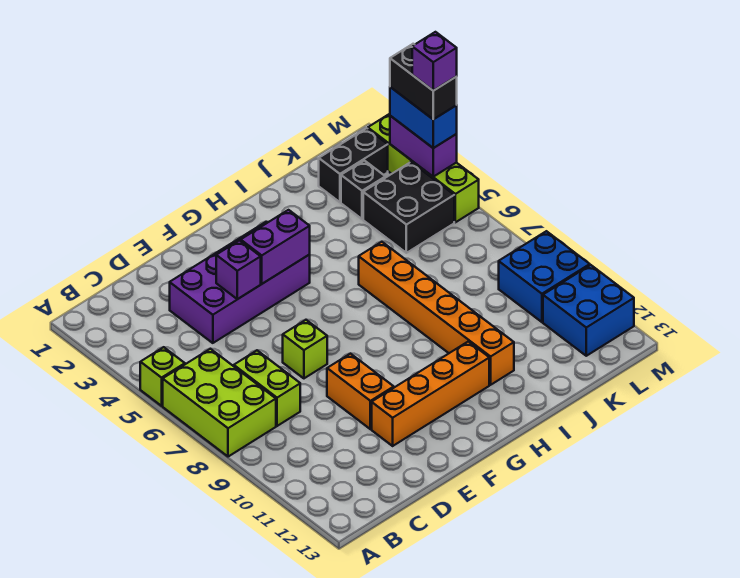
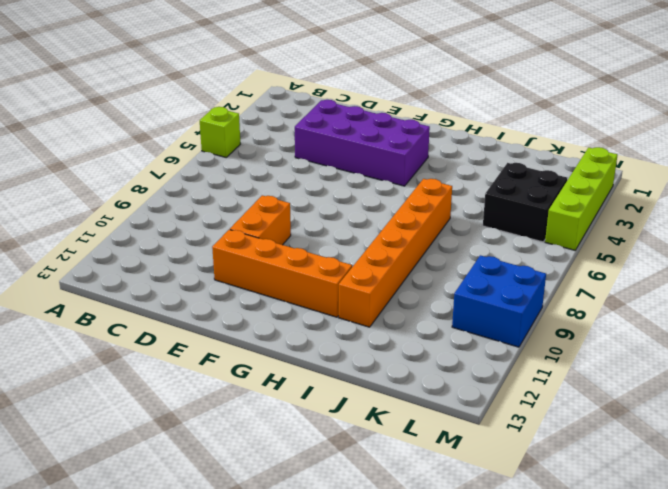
none -> lime 2x3 brick [163,349,276,457]
none -> lime 1x2 brick [234,350,300,426]
none -> lime 1x1 brick [283,320,327,378]

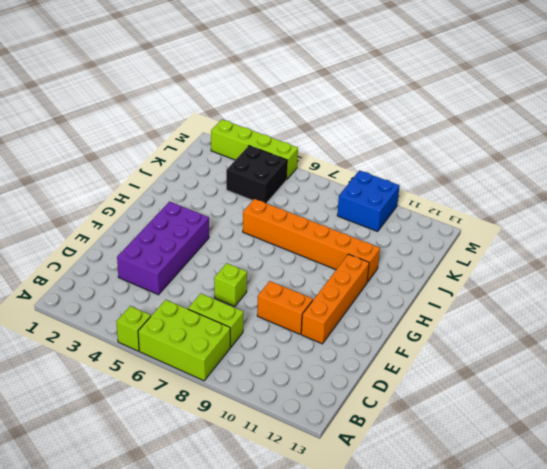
none -> black 1x2 brick [319,128,388,202]
none -> black 1x1 brick [341,160,386,219]
none -> blue 2x2 brick [543,265,634,356]

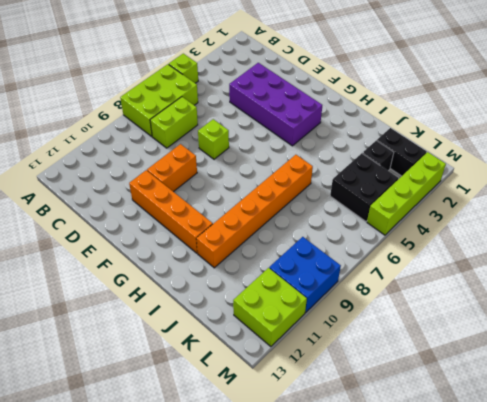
lime 2x2 brick [233,268,307,347] -> blue 2x2 brick [543,265,634,356]
none -> purple 1x1 brick [216,240,261,299]
none -> purple 1x2 brick [241,210,310,284]
none -> purple 1x2 brick [390,116,457,177]

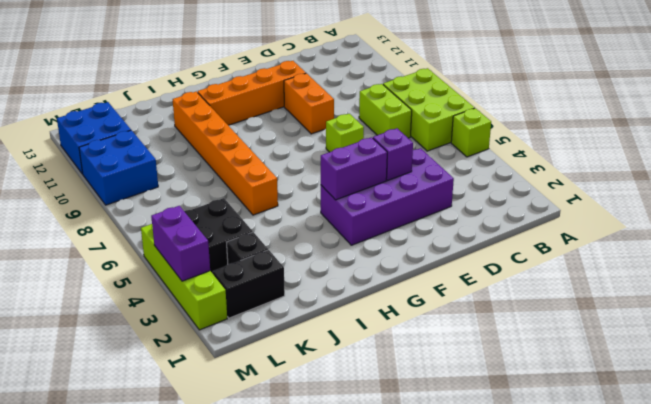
none -> blue 1x2 brick [390,87,457,148]
none -> black 1x2 brick [390,44,457,119]
none -> purple 1x1 brick [412,32,457,91]

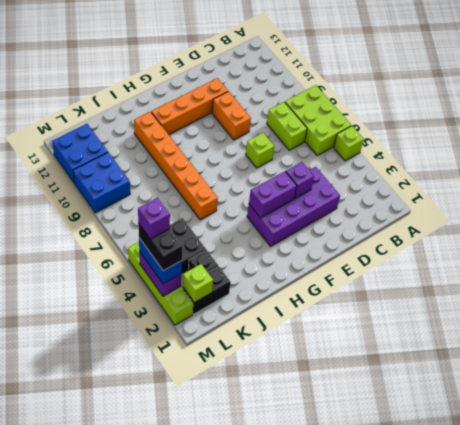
lime 1x1 brick [183,264,213,303] -> none

